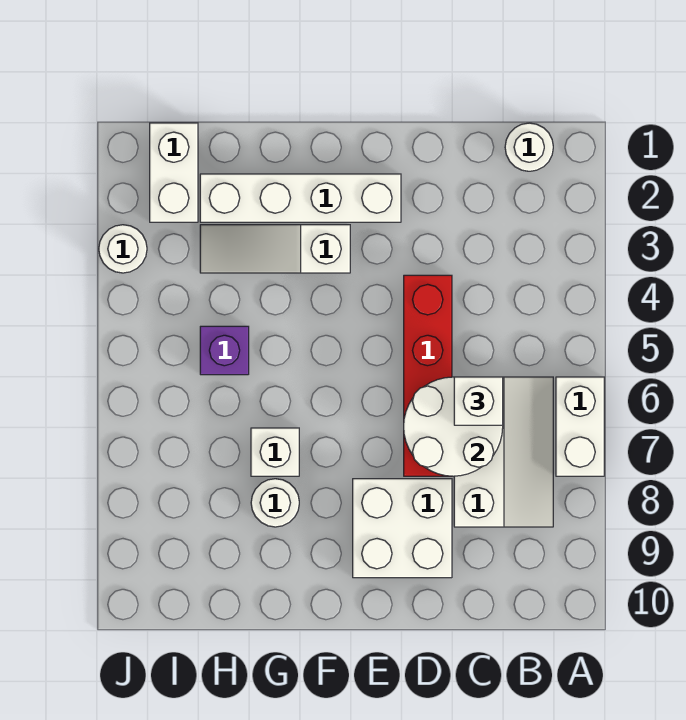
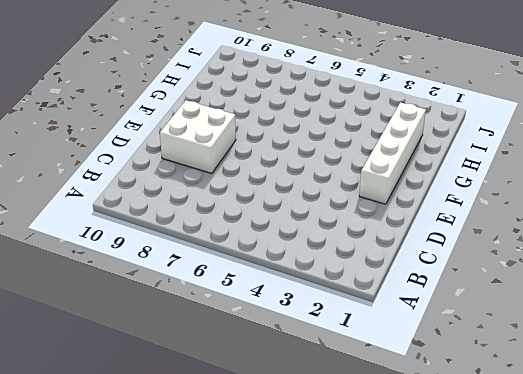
none -> white 1x2 brick [556,377,604,476]
none -> white 1x1 round brick [505,123,553,171]
none -> white 2x3 slope [454,377,553,527]

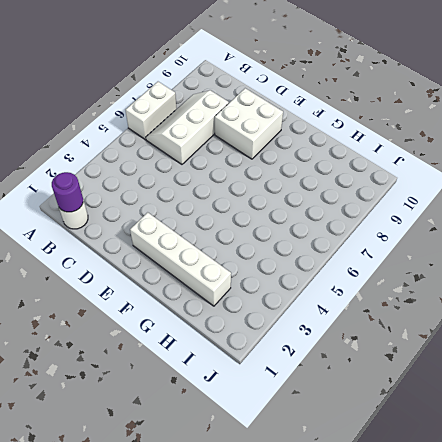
purple 1x1 round brick [52,172,83,212] -> none
none -> red 1x4 brick [404,275,452,476]
none -> white 1x3 slope [200,225,350,273]
none -> white 1x1 brick [251,428,299,476]

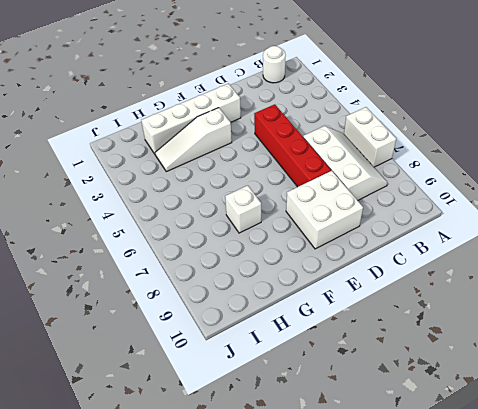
none -> white 1x1 round brick [251,479,299,527]
none -> purple 1x1 brick [200,326,249,375]
none -> white 1x2 brick [150,123,198,222]

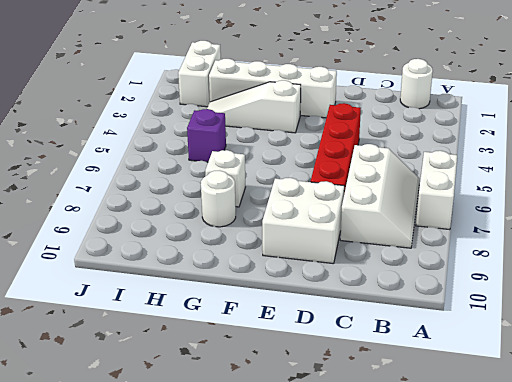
none -> white 1x1 round brick [99,225,147,273]
none -> white 2x2 round brick [404,377,503,476]
none -> white 1x1 brick [454,377,503,425]

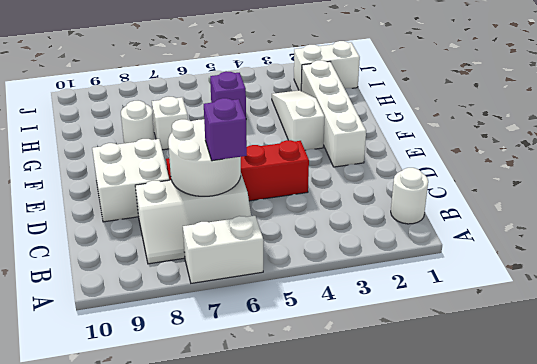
purple 1x1 brick [204,98,247,161] -> white 1x1 brick [454,377,503,425]
none -> white 1x1 round brick [99,225,147,273]

